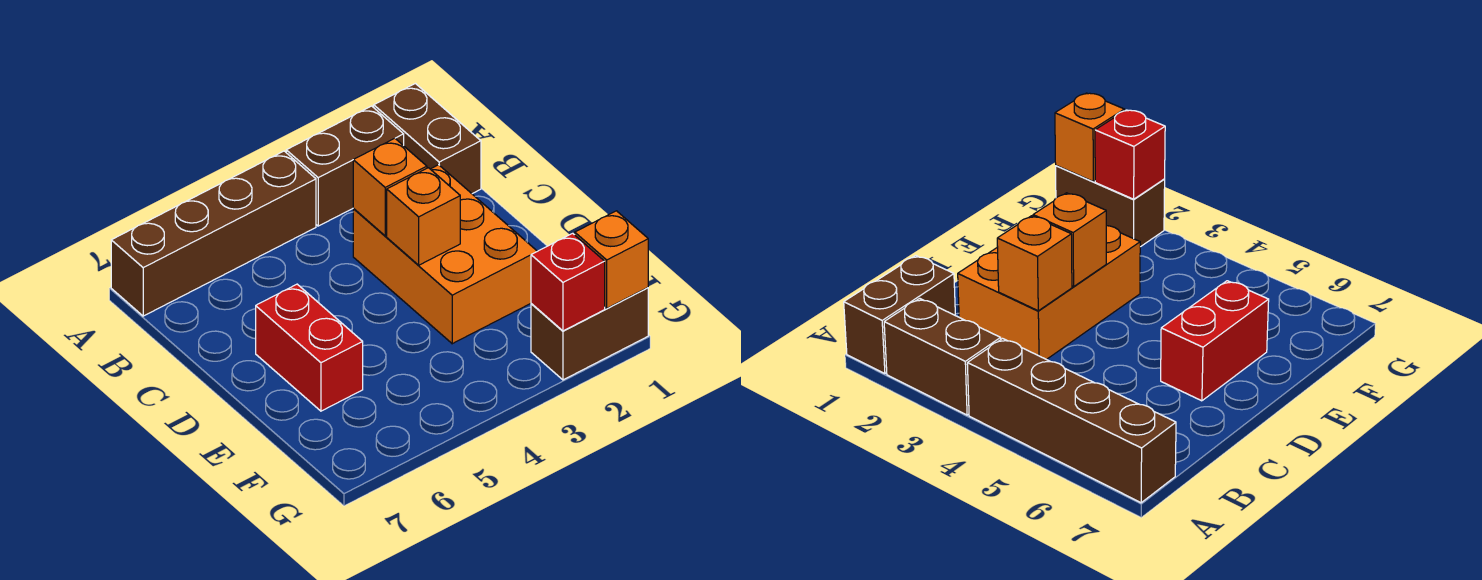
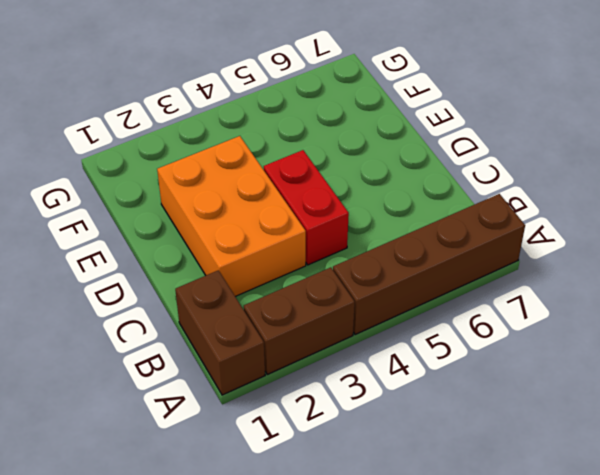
red 1x2 brick [264,150,349,265] -> red 1x2 brick moved to [256,284,363,411]
none -> brown 1x2 brick [531,288,648,380]
none -> orange 1x1 brick [353,138,427,236]

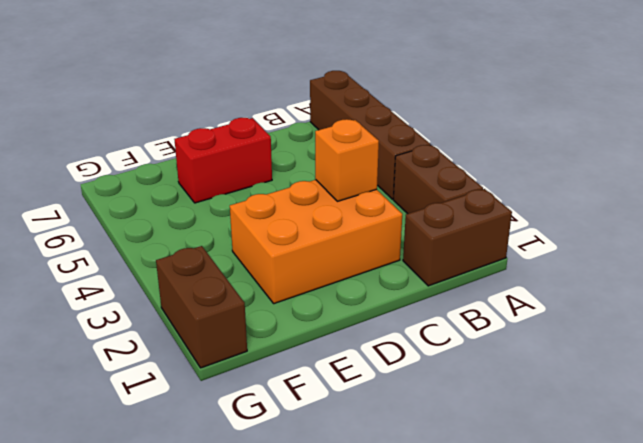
none -> orange 1x1 brick [387,168,460,265]
none -> orange 1x1 brick [575,211,648,308]

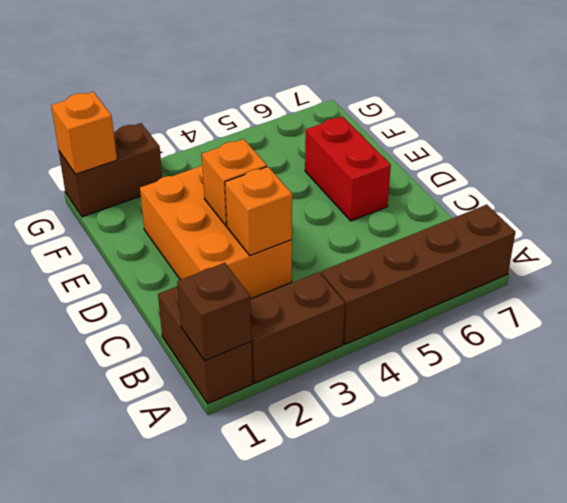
brown 1x1 brick [177,263,251,361] -> none
none -> red 1x1 brick [531,233,605,331]

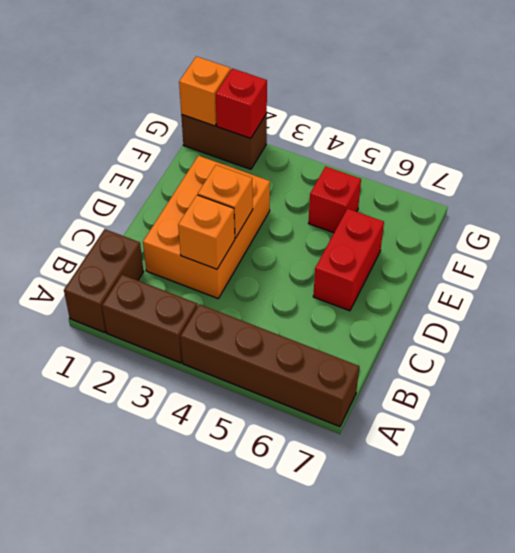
red 1x1 brick [309,167,361,233] -> none

